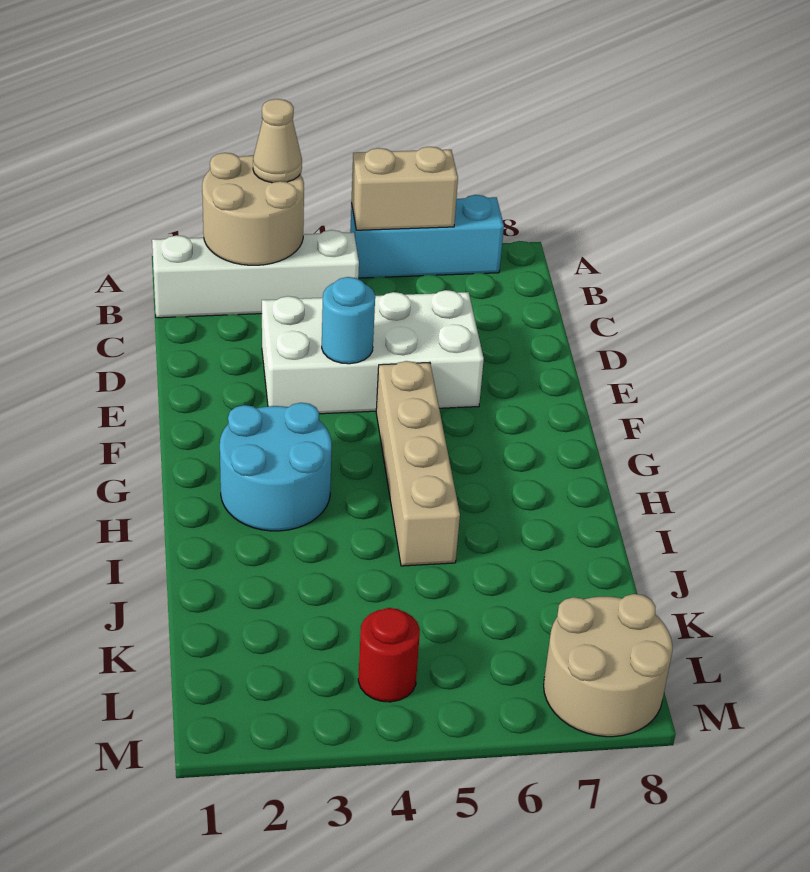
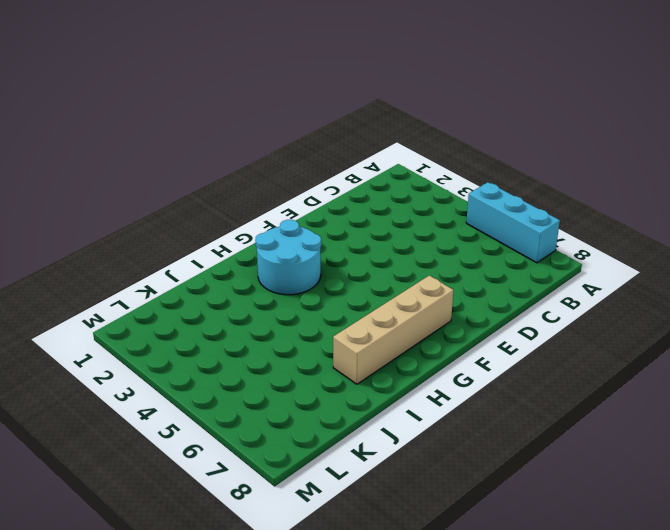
tan 1x4 brick [333,275,453,384] -> tan 1x4 brick moved to [376,361,460,566]
none -> white 1x4 brick [152,230,359,318]
none -> white 2x4 brick [262,290,484,414]

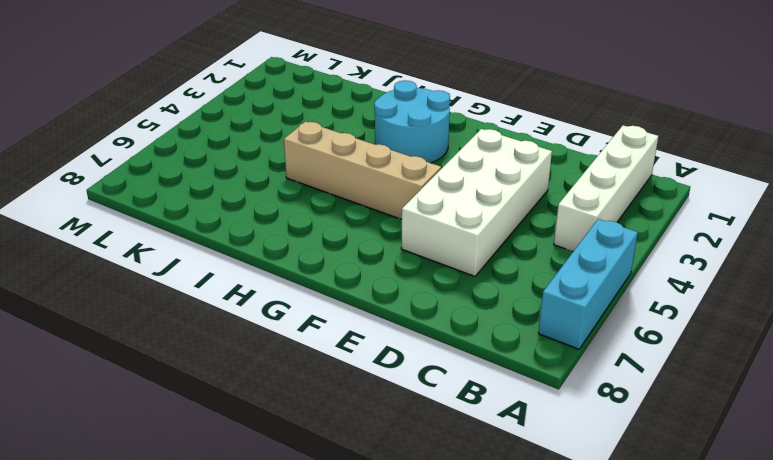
none -> red 1x1 round brick [358,608,420,702]
none -> tan 2x2 round brick [544,594,672,737]

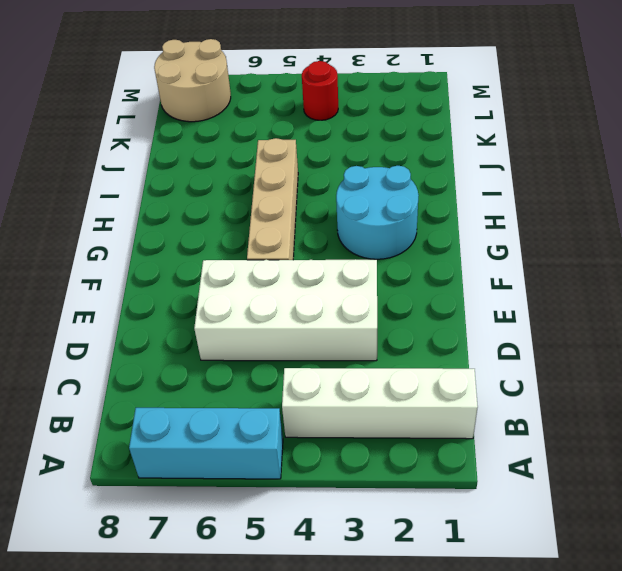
none -> tan 2x2 round brick [202,153,304,265]
none -> tan 1x2 brick [351,147,458,230]

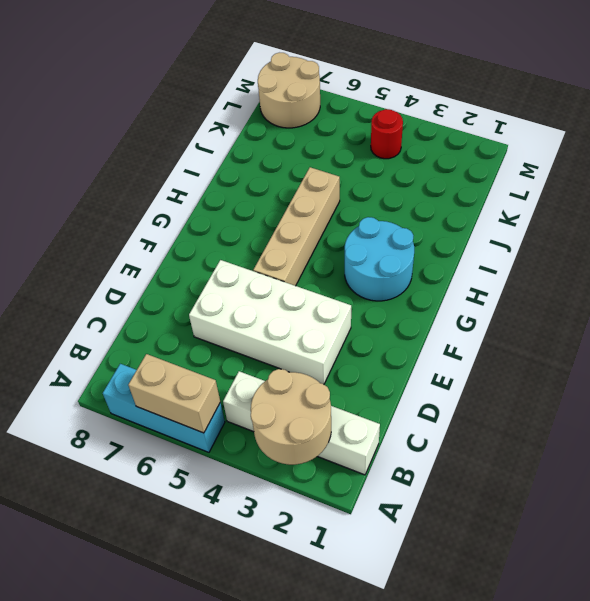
none -> cyan 1x1 round brick [322,277,375,364]
none -> tan 1x1 cone [253,99,302,183]

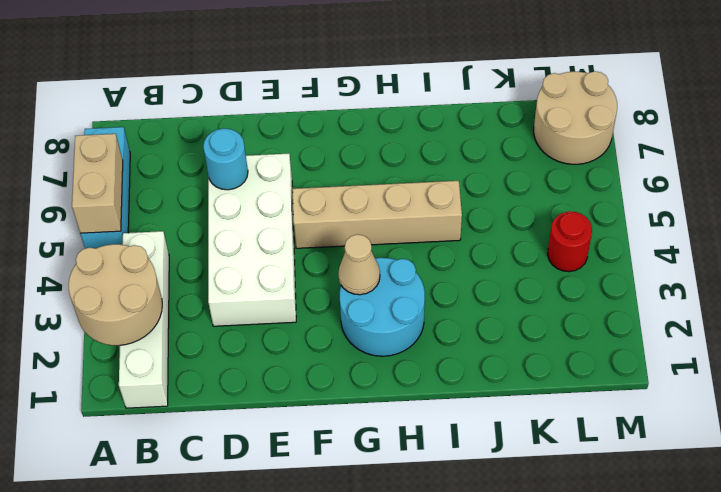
cyan 1x1 round brick [203,128,248,190] -> cyan 1x1 round brick moved to [322,277,375,364]
tan 1x1 cone [338,234,380,295] -> tan 1x1 cone moved to [253,99,302,183]

